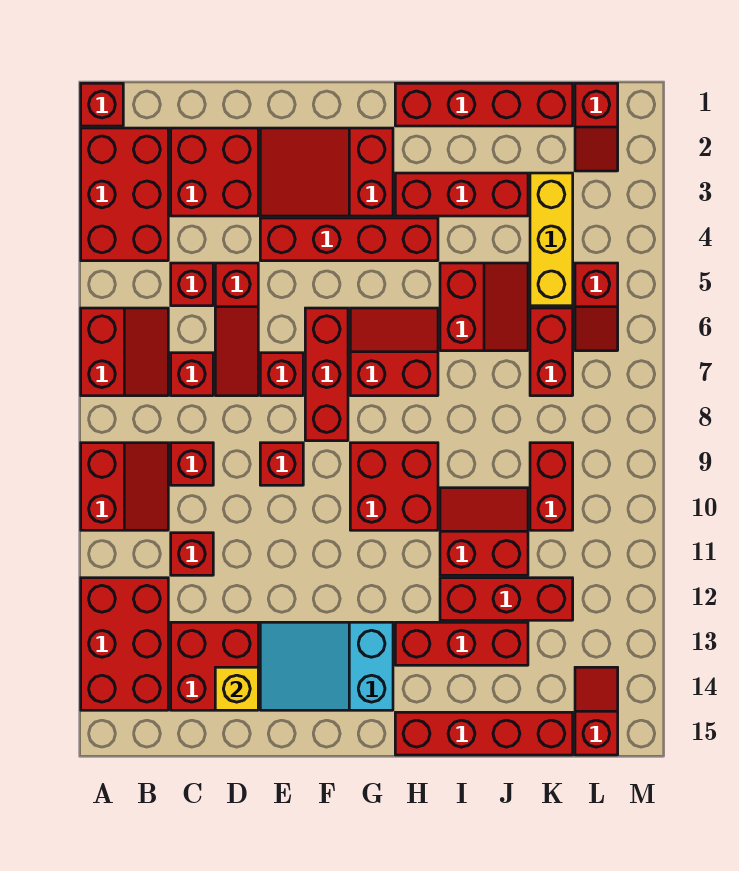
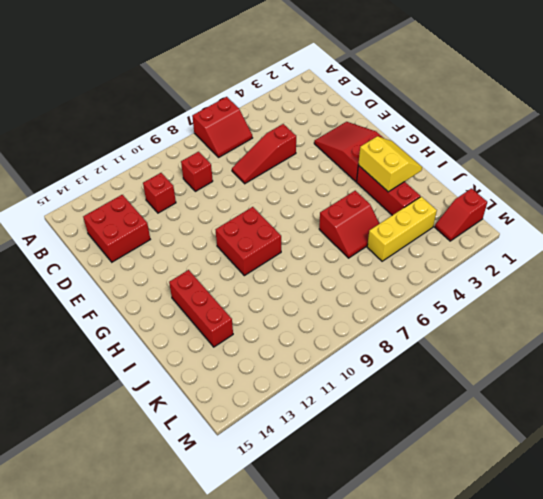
yellow 2x2 slope [358,136,422,192] -> none
none -> red 1x1 brick [81,83,123,126]
none -> red 2x3 brick [81,128,168,261]
none -> red 2x2 slope [81,443,168,530]
none -> red 2x3 brick [81,578,168,710]

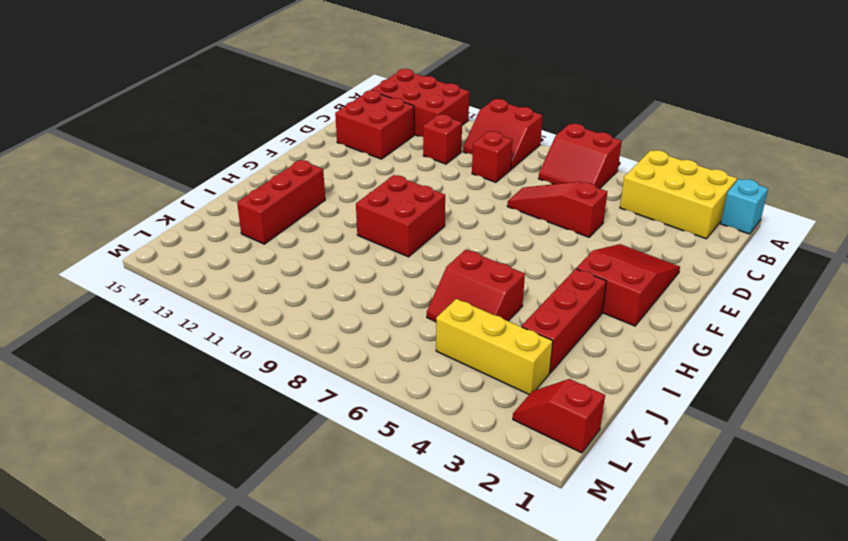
cyan 1x1 brick [721,179,768,234] -> red 1x1 brick [81,83,123,126]
yellow 2x3 brick [620,150,737,239] -> red 2x3 brick [81,128,168,261]
none -> red 2x2 brick [171,128,258,216]
none -> red 1x1 brick [171,263,213,306]
none -> red 1x1 brick [171,353,213,396]
none -> red 1x4 brick [260,218,438,261]

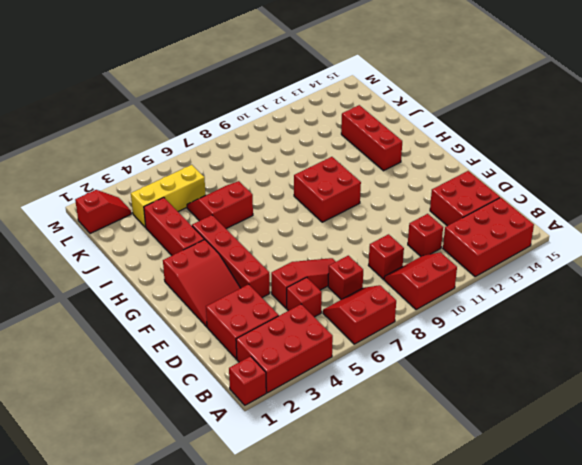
none -> red 1x1 brick [260,353,303,396]
none -> red 1x1 brick [260,443,303,485]
none -> cyan 2x3 slope [260,622,393,710]
none -> red 1x3 brick [305,308,348,441]

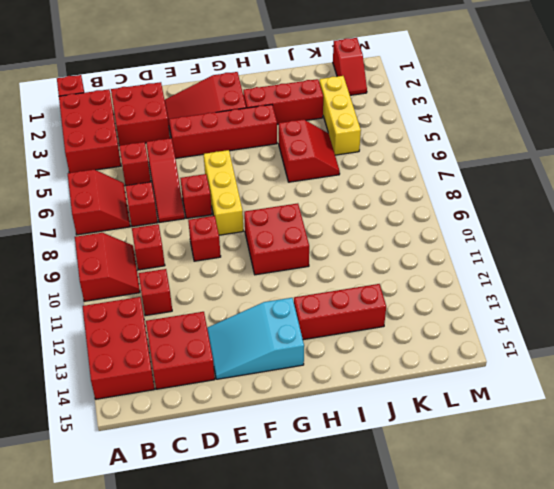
yellow 1x3 brick [204,150,243,235] -> red 1x3 brick [305,308,348,441]
none -> red 2x2 slope [350,308,438,396]
none -> red 1x4 brick [395,83,573,126]
none -> red 1x4 brick [395,712,573,755]
none -> red 2x2 slope [440,488,528,575]

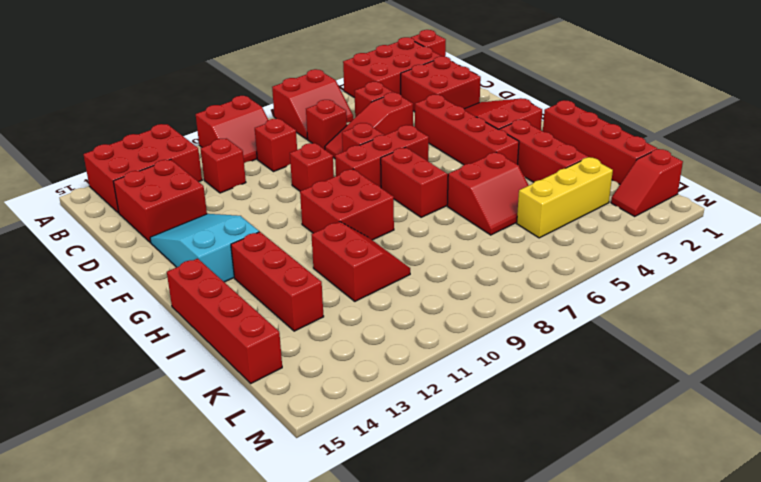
none -> red 1x3 brick [440,578,573,620]
none -> red 1x2 brick [530,308,573,396]
none -> red 1x2 brick [530,443,573,530]
none -> red 1x2 slope [575,263,618,351]

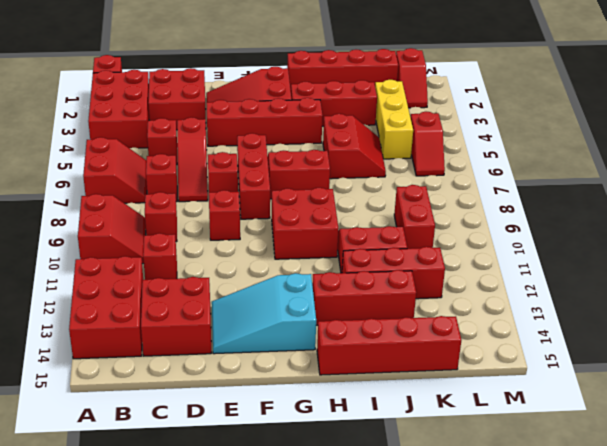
none -> red 1x2 brick [530,308,573,396]
none -> red 1x2 slope [575,667,618,755]
none -> yellow 1x1 brick [215,667,258,710]

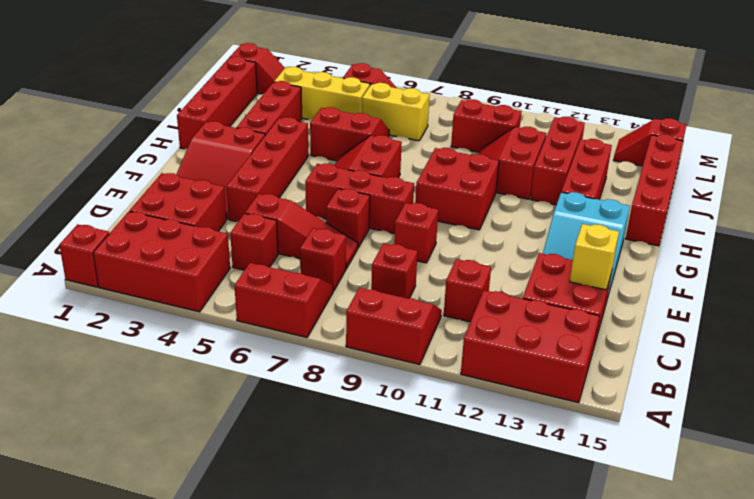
yellow 1x2 brick [362,83,430,141] -> red 1x2 brick [530,308,573,396]

